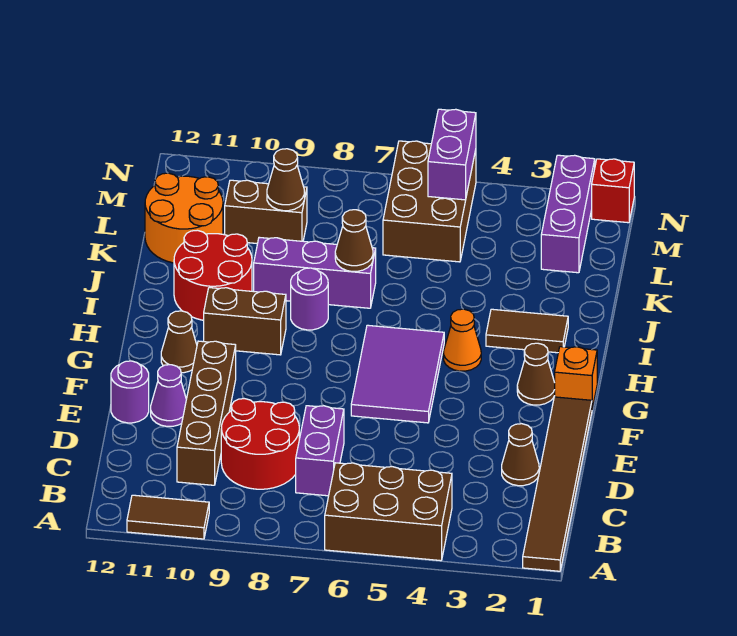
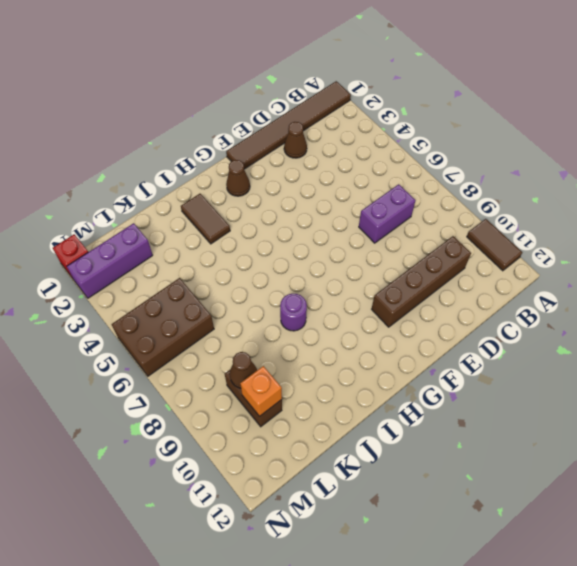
orange 1x1 brick [240,366,282,416] -> orange 1x1 brick moved to [555,347,597,409]
none -> brown 2x3 brick [325,463,452,561]
none -> red 2x2 round brick [221,399,299,489]
none -> purple 1x1 cone [151,365,186,426]

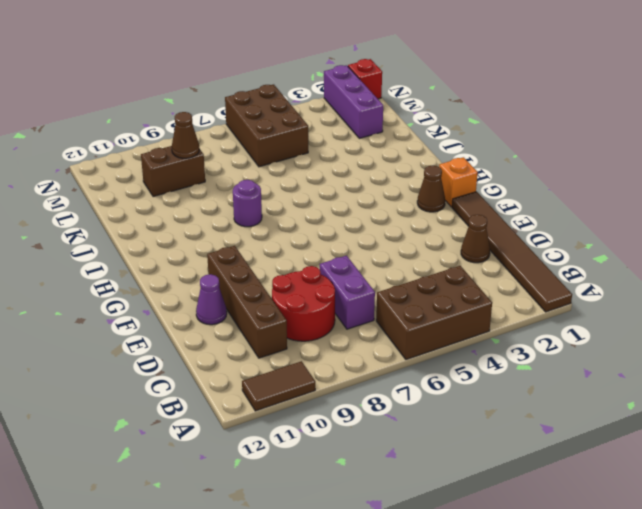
none -> purple 1x1 round brick [111,361,149,423]
none -> purple 2x3 tile [351,325,444,423]
none -> brown 1x1 cone [161,311,197,373]

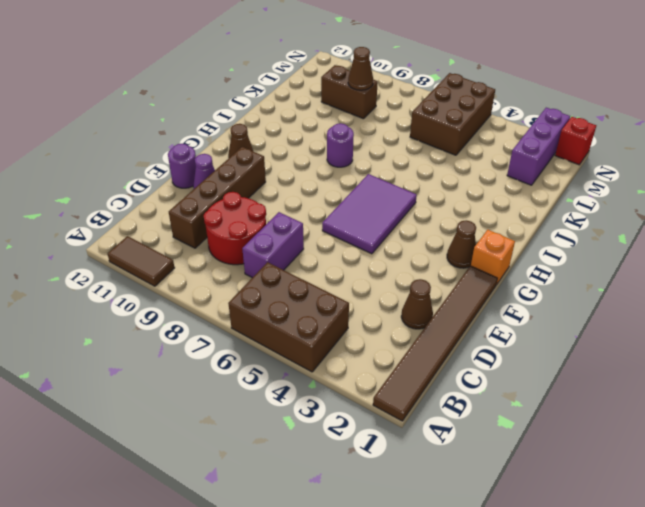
none -> orange 1x1 cone [444,309,481,371]
none -> brown 1x2 brick [204,288,286,355]
none -> brown 1x2 tile [486,309,568,353]

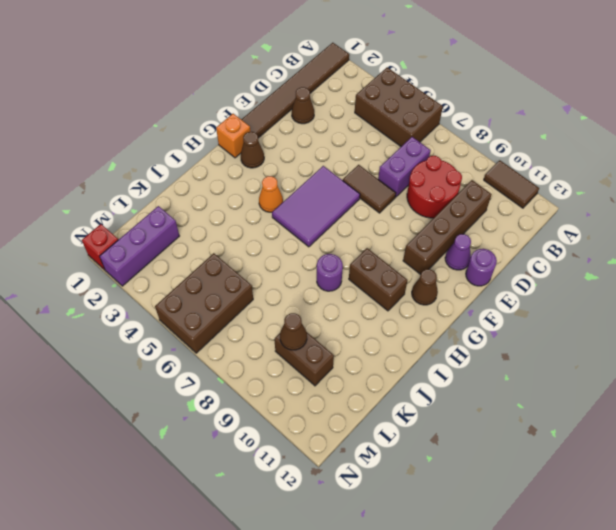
brown 1x2 tile [343,165,396,213] -> brown 1x2 tile moved to [486,309,568,353]
none -> red 2x2 round brick [174,230,252,320]
none -> purple 1x3 brick [254,237,376,308]
none -> orange 2x2 round brick [145,173,223,263]

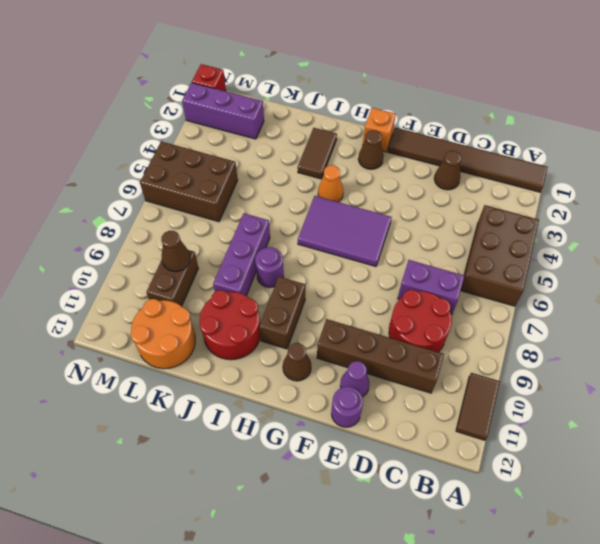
none -> brown 1x1 cone [335,210,373,271]
none -> purple 1x2 brick [428,109,476,200]

